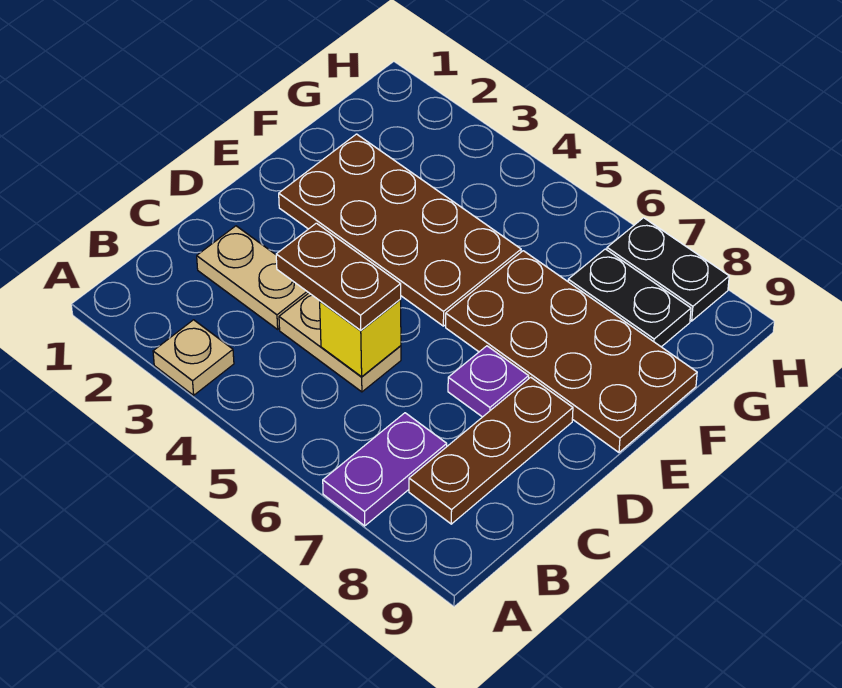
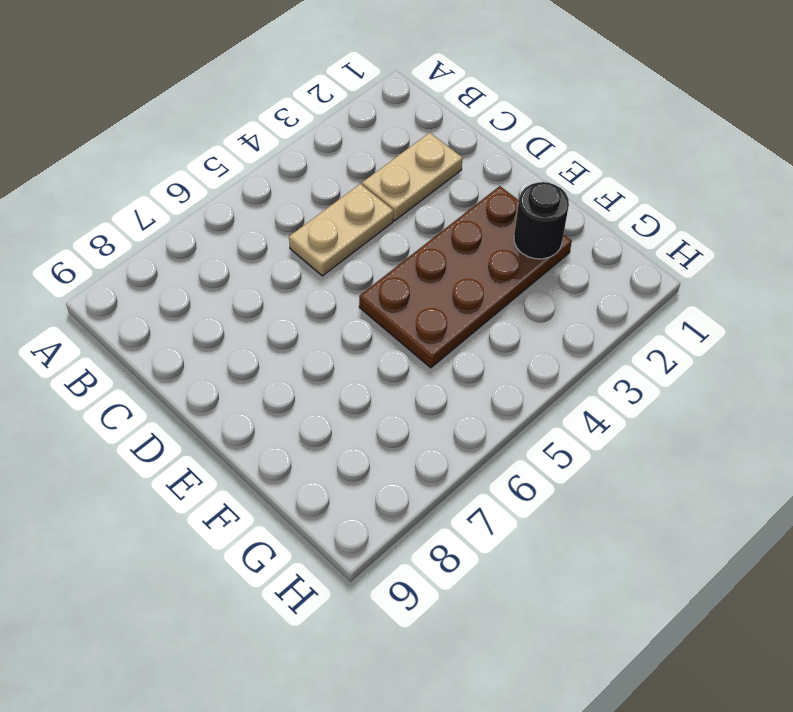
black 1x1 round brick [514,182,569,259] -> none
none -> tan 1x1 plate [153,320,234,395]
none -> purple 1x2 plate [323,413,447,526]
none -> brown 1x3 plate [409,377,573,524]

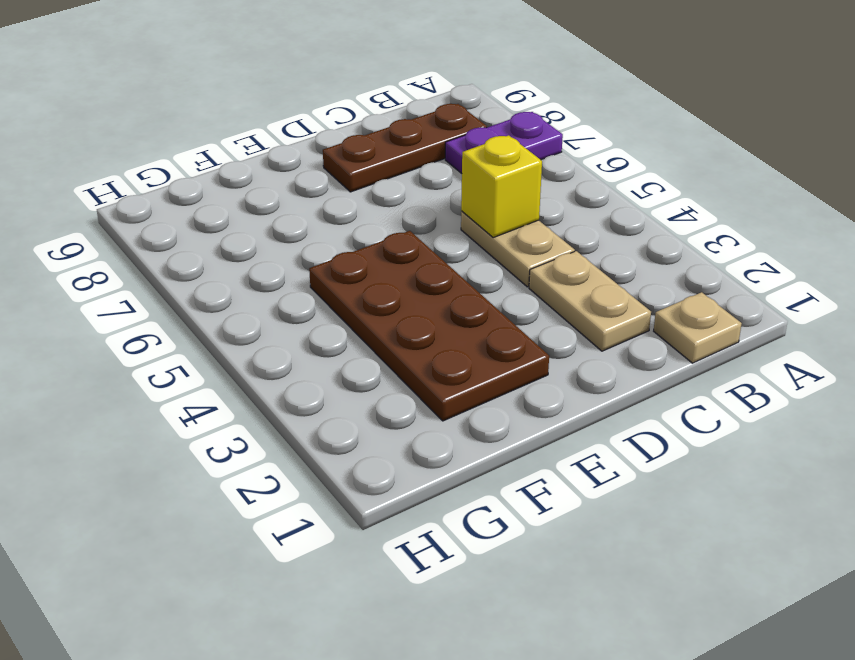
tan 1x1 plate [654,292,742,363] -> tan 1x1 plate moved to [153,320,234,395]
none -> purple 1x1 plate [448,346,529,417]
none -> brown 2x4 plate [446,251,697,452]
none -> black 1x2 plate [568,249,691,347]

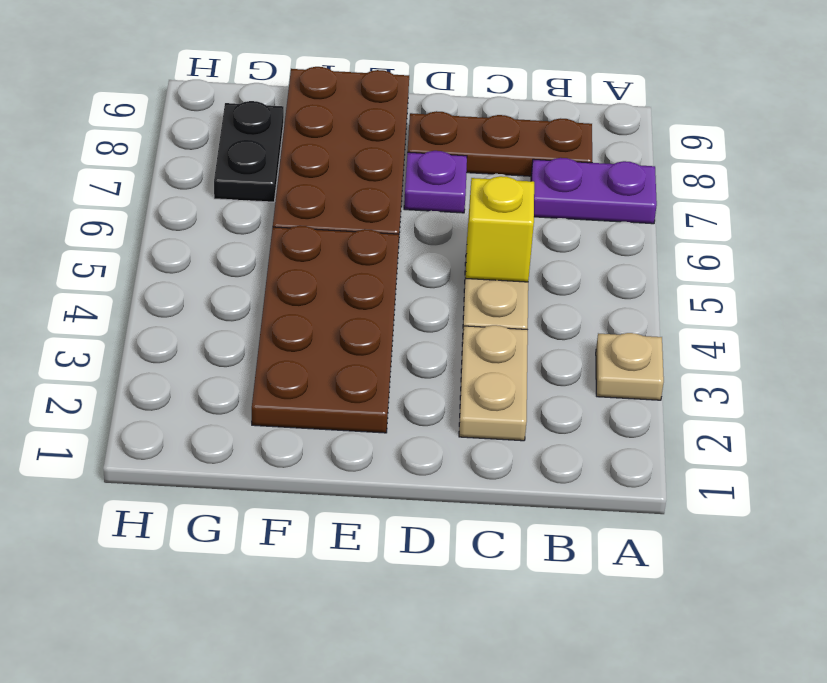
none -> black 1x2 plate [607,218,729,321]
none -> brown 1x2 plate [276,223,401,330]

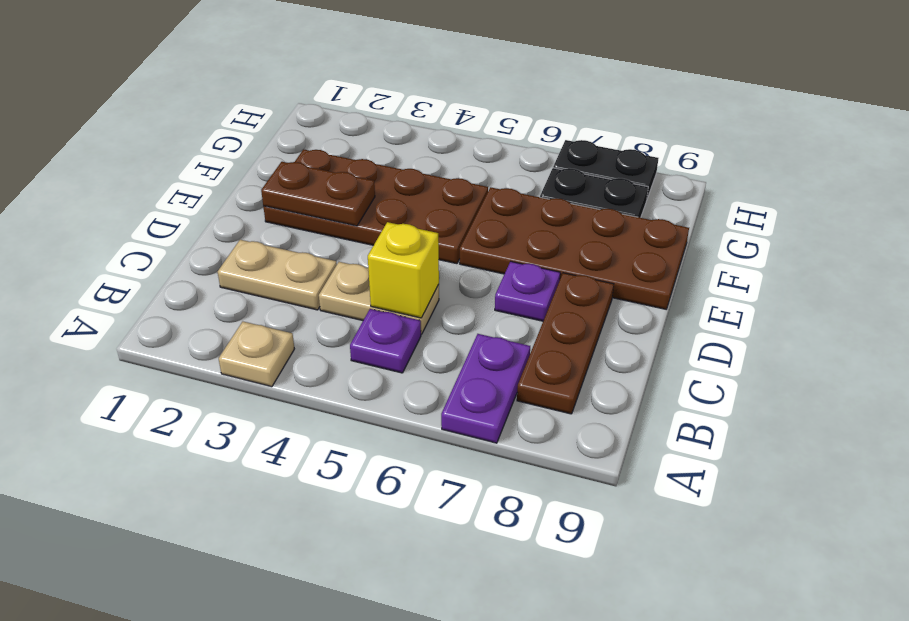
purple 1x1 plate [350,309,421,373] -> none
brown 1x2 plate [261,162,375,226] -> brown 1x2 plate moved to [276,223,401,330]

